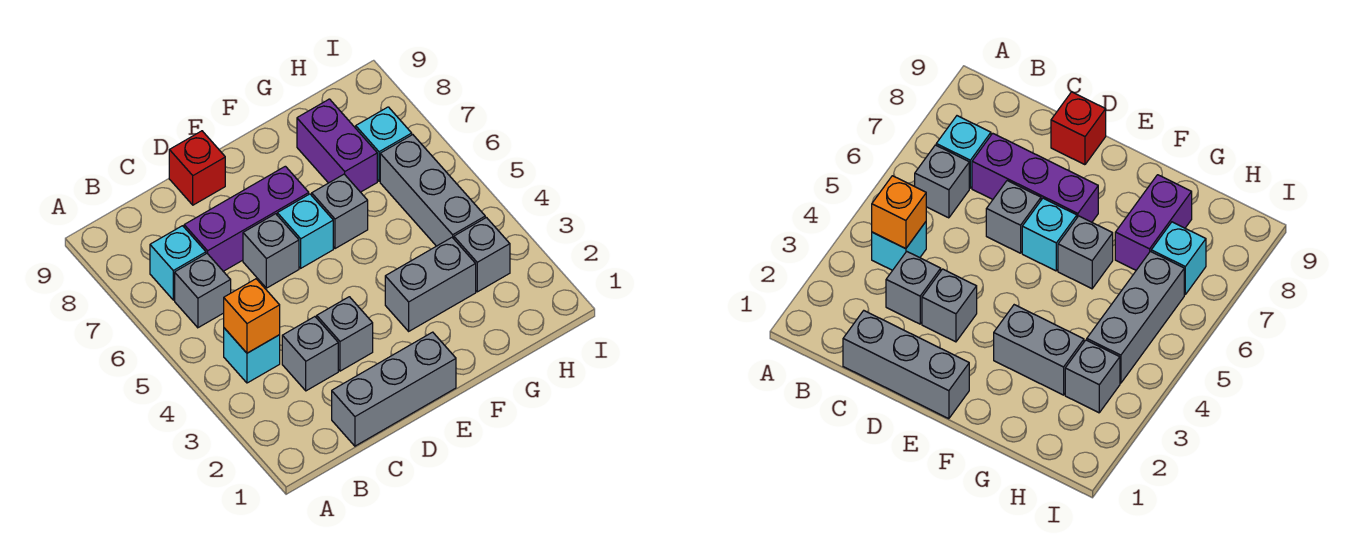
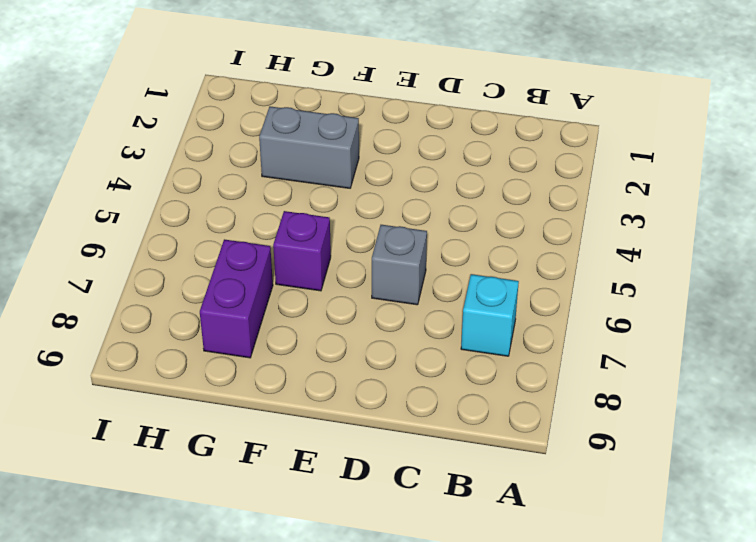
purple 1x1 brick [273,211,331,291] -> grey 1x1 brick [312,174,368,249]
none -> cyan 1x1 brick [224,328,280,383]
none -> grey 1x1 brick [175,254,231,328]
none -> grey 1x3 brick [332,332,456,446]

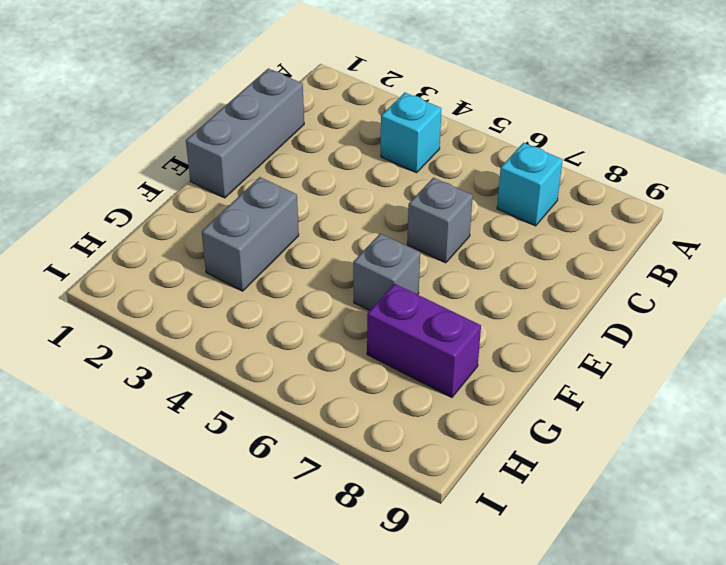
none -> grey 1x1 brick [175,254,231,328]
none -> grey 1x1 brick [282,317,338,391]
none -> purple 1x3 brick [184,166,309,271]

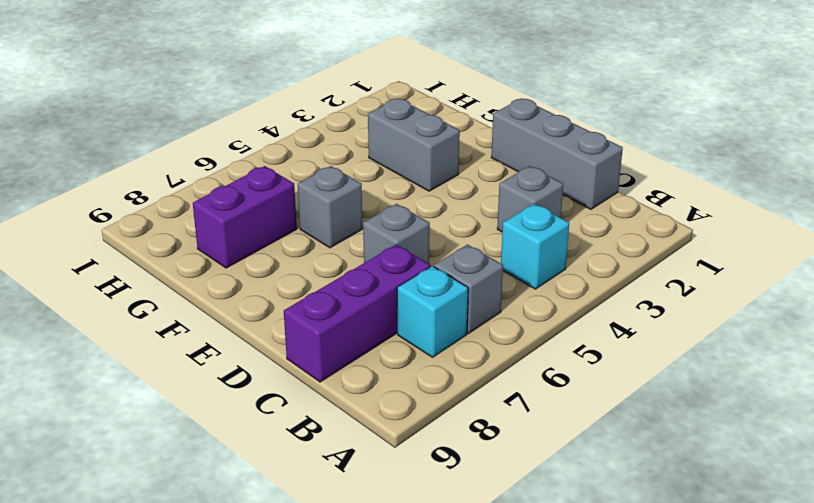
purple 1x3 brick [284,245,430,382] -> purple 1x3 brick turned to [184,166,309,271]
none -> grey 1x1 brick [317,297,373,371]
none -> red 1x1 brick [169,131,225,205]
none -> cyan 1x1 brick [277,194,333,268]

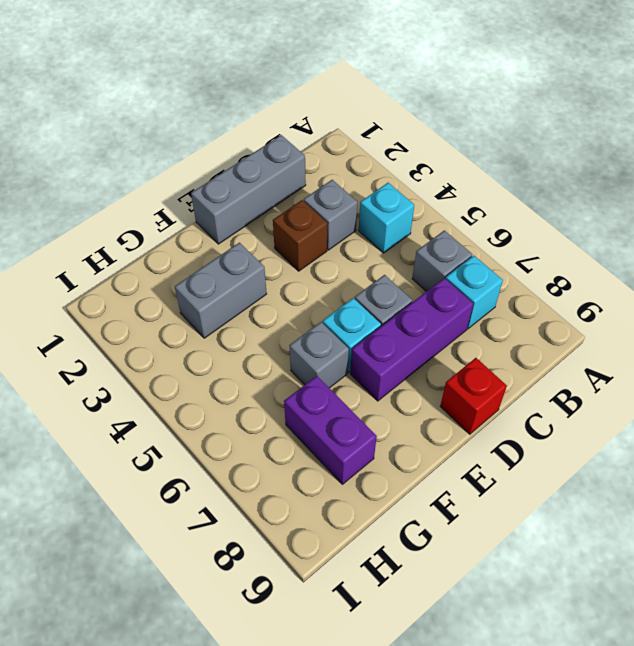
brown 1x1 brick [273,200,327,271] -> grey 1x1 brick [317,297,373,371]
none -> grey 1x1 brick [454,218,510,292]
none -> grey 1x3 brick [380,135,485,246]
none -> cyan 1x1 brick [356,107,412,181]

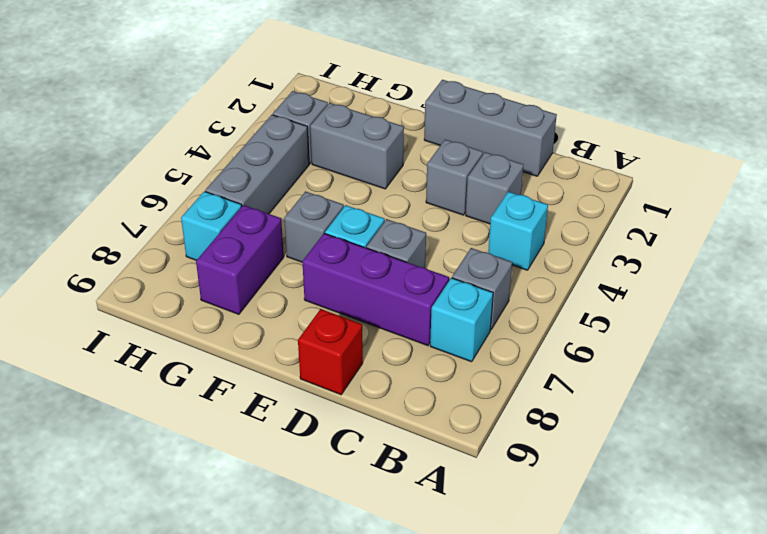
none -> orange 1x1 brick [224,279,280,353]

